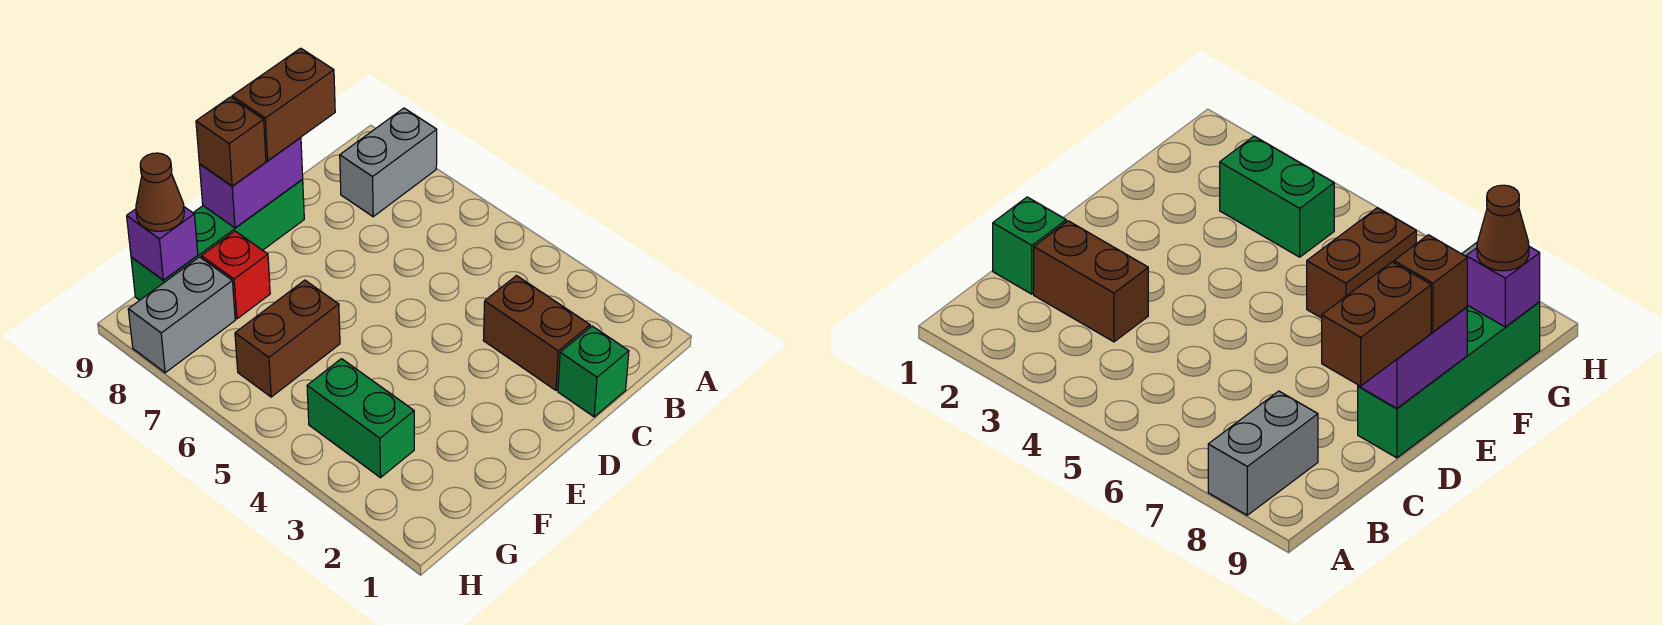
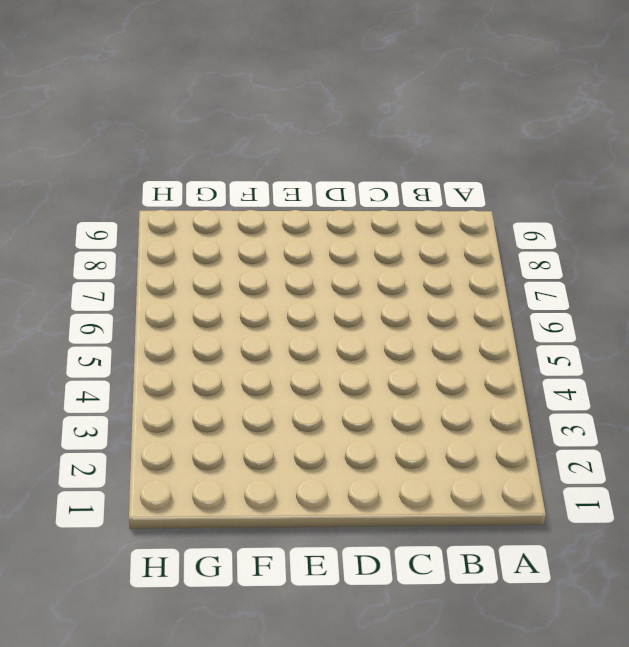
none -> grey 1x2 brick [340,108,437,217]
none -> green 1x1 brick [558,326,629,417]
none -> brown 1x2 brick [483,276,590,390]

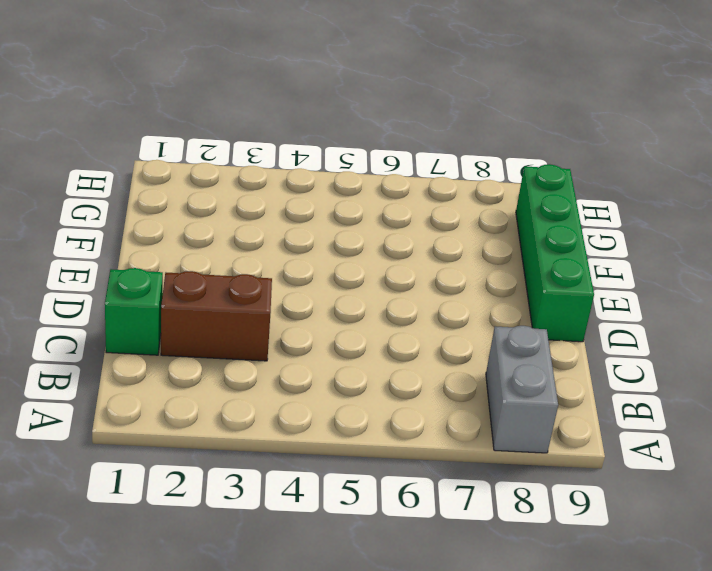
none -> brown 1x2 brick [235,280,340,397]
none -> red 1x1 brick [201,231,270,319]
none -> green 1x2 brick [307,359,414,478]

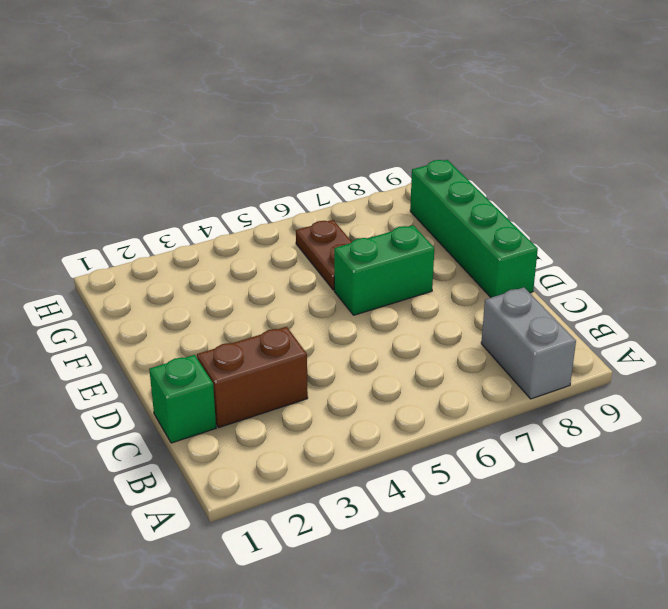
green 1x2 brick [334,225,434,315] -> green 1x2 brick moved to [307,359,414,478]
brown 1x2 plate [296,220,352,290] -> brown 1x2 brick [235,280,340,397]
none -> red 1x1 brick [201,231,270,319]
none -> grey 1x2 brick [128,257,235,373]
none -> purple 1x2 brick [199,137,303,228]

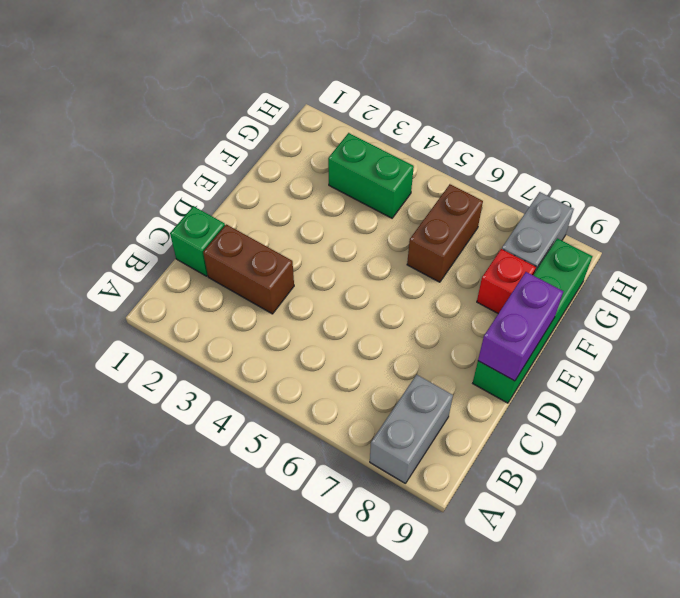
none -> purple 1x1 brick [127,207,198,280]
none -> brown 1x2 brick [232,48,335,161]
none -> brown 1x1 brick [196,97,266,186]

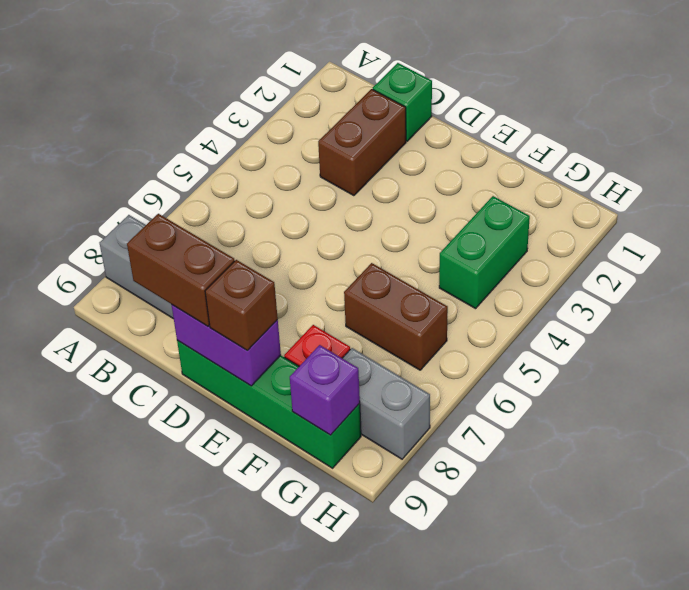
none -> brown 1x1 cone [136,153,184,231]

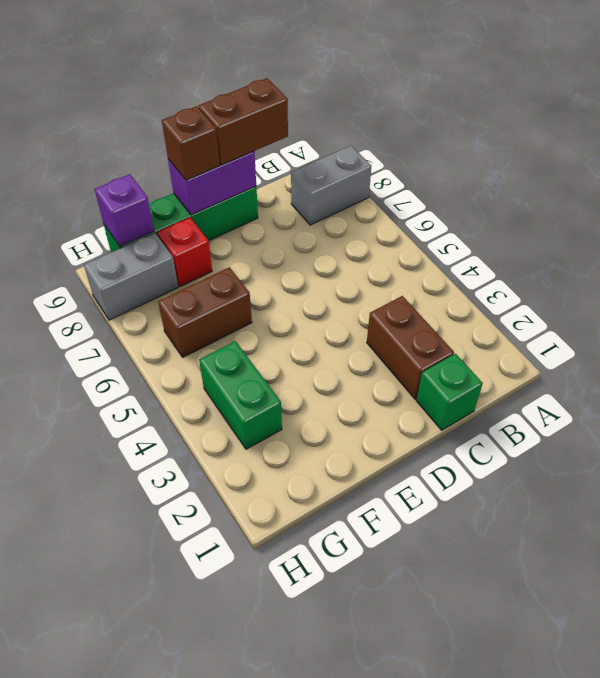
none -> brown 1x1 cone [136,153,184,231]

